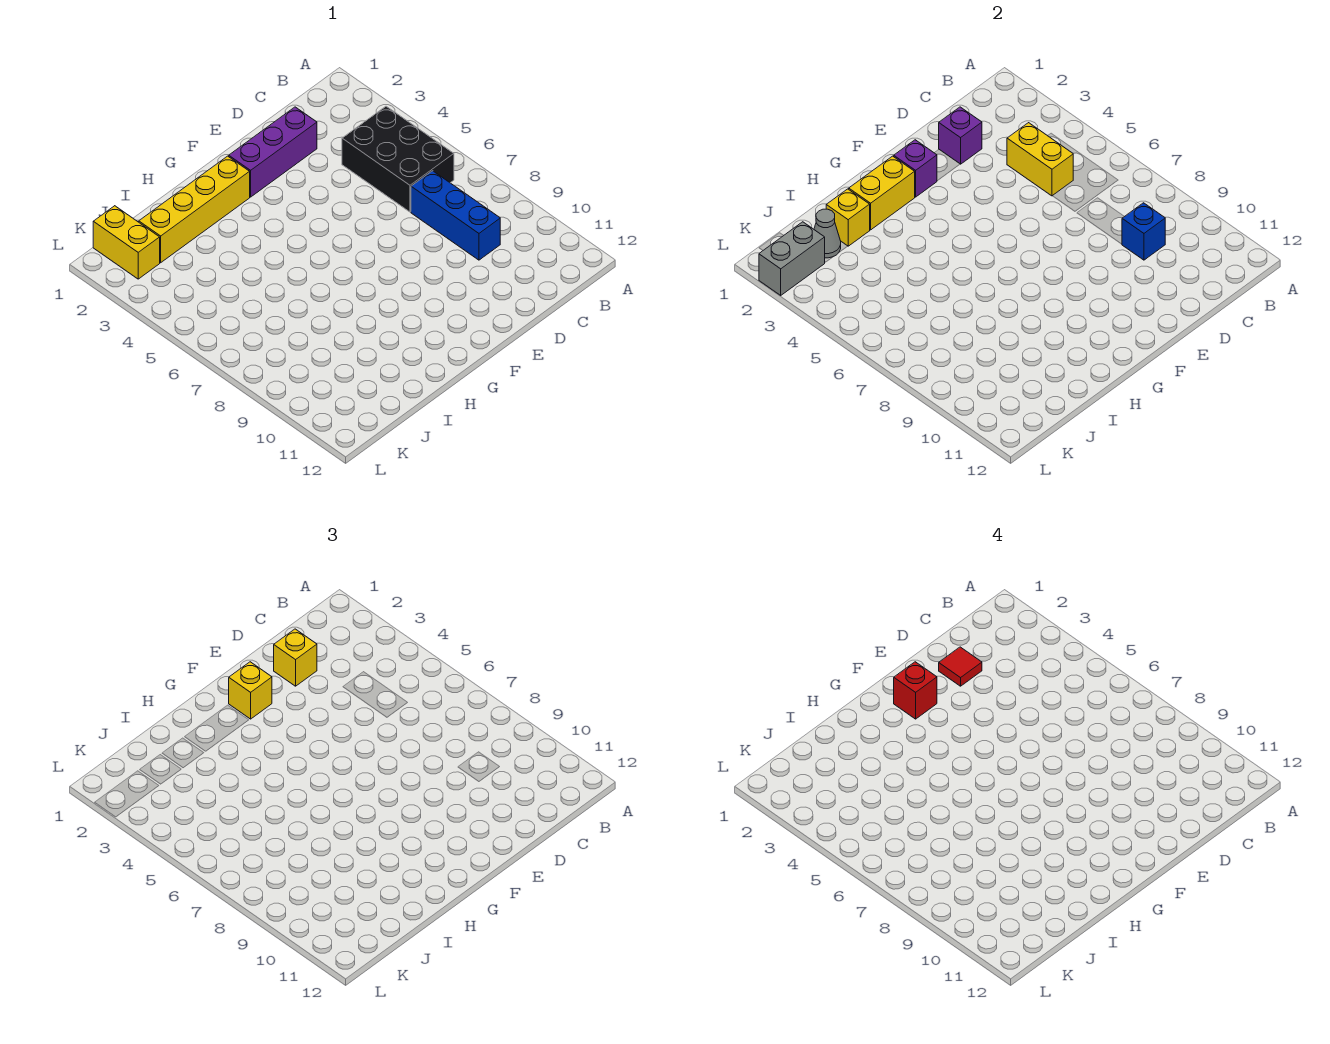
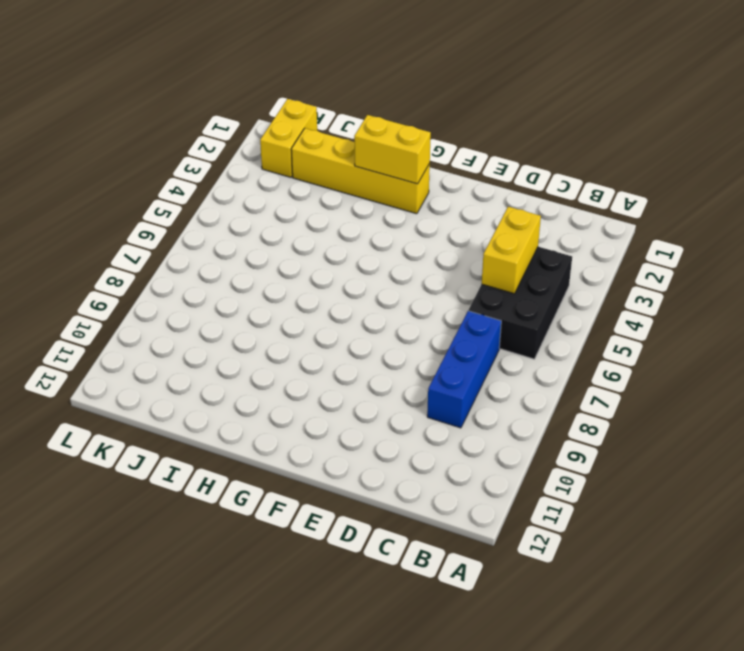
none -> purple 1x3 brick [229,107,317,197]
none -> blue 1x1 brick [1122,203,1165,260]
none -> purple 1x1 brick [939,107,982,164]

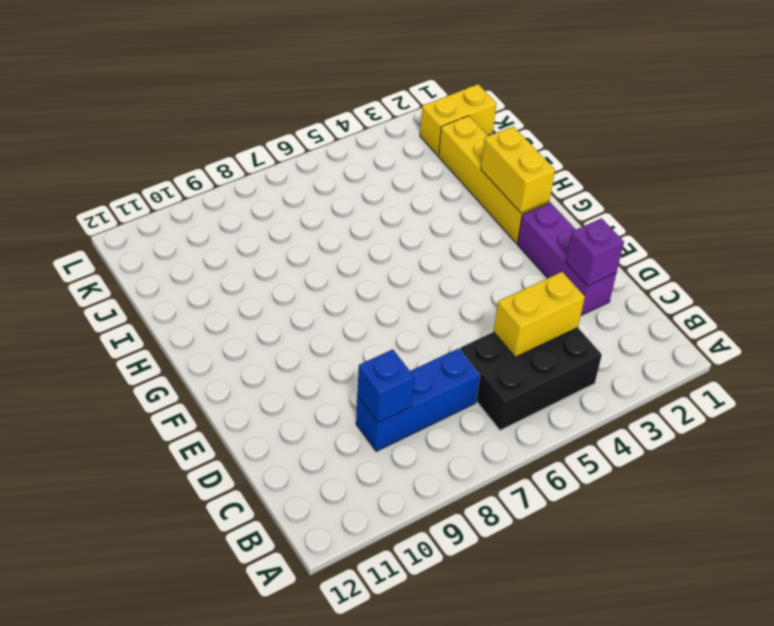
none -> purple 1x1 brick [894,140,937,197]
none -> yellow 1x1 brick [826,189,870,246]
none -> grey 1x1 cone [814,209,841,258]

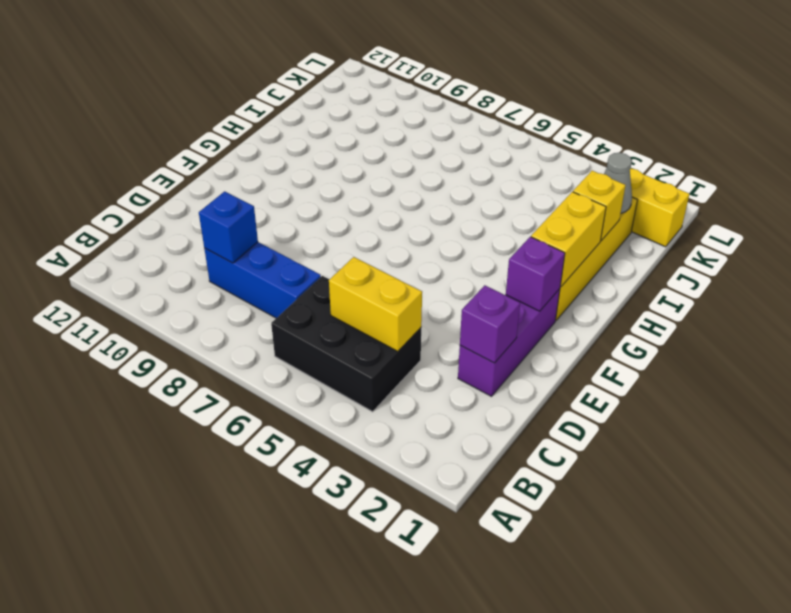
none -> grey 1x2 brick [759,222,825,295]
none -> yellow 1x1 brick [274,629,317,686]
none -> yellow 1x1 brick [229,662,272,719]

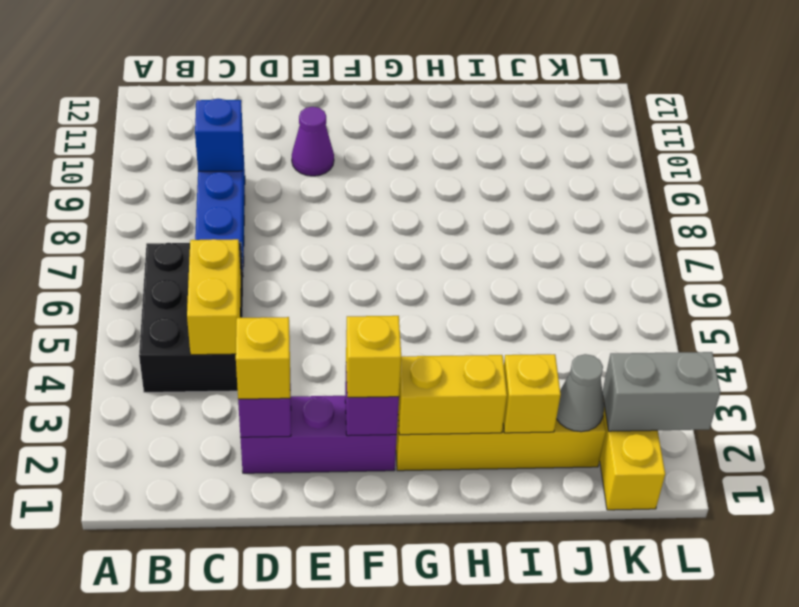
purple 1x1 cone [292,107,334,176] -> none
none -> red 1x1 tile [939,647,982,686]
none -> red 1x1 brick [894,662,937,719]

